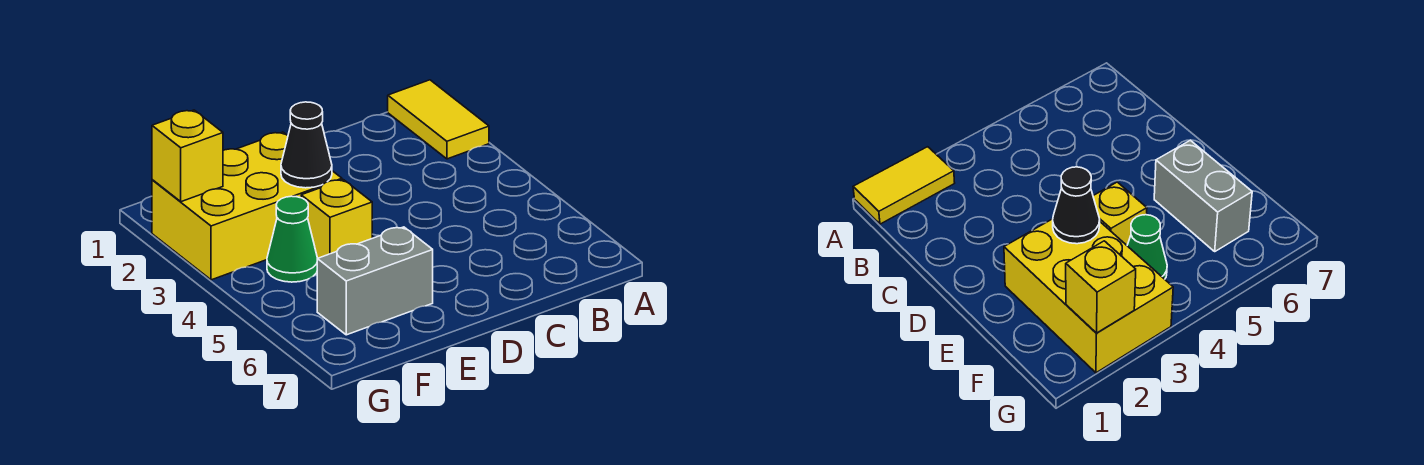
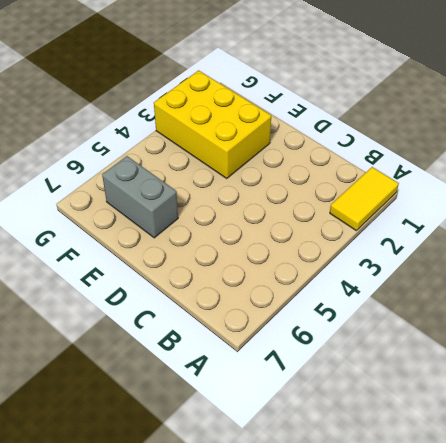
none -> yellow 1x1 brick [301,180,372,258]
none -> green 1x1 cone [267,196,318,282]

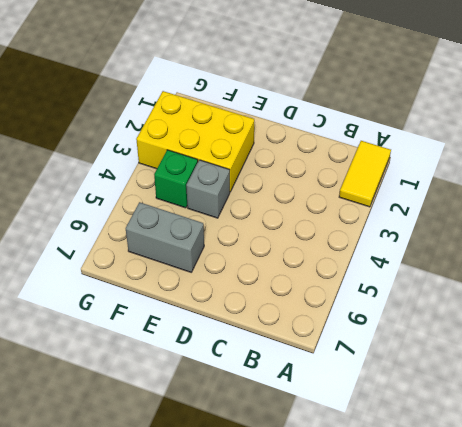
grey 1x1 brick [186,160,230,218] -> yellow 1x1 brick [301,180,372,258]
green 1x1 brick [154,150,198,208] -> green 1x1 cone [267,196,318,282]
none -> black 1x1 cone [281,102,332,188]
none -> yellow 1x1 brick [152,110,223,202]

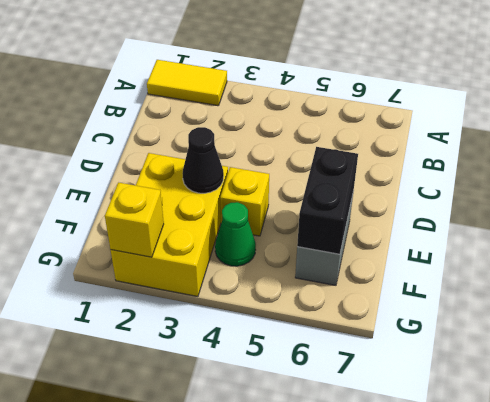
black 1x2 brick [297,147,358,254] -> none

